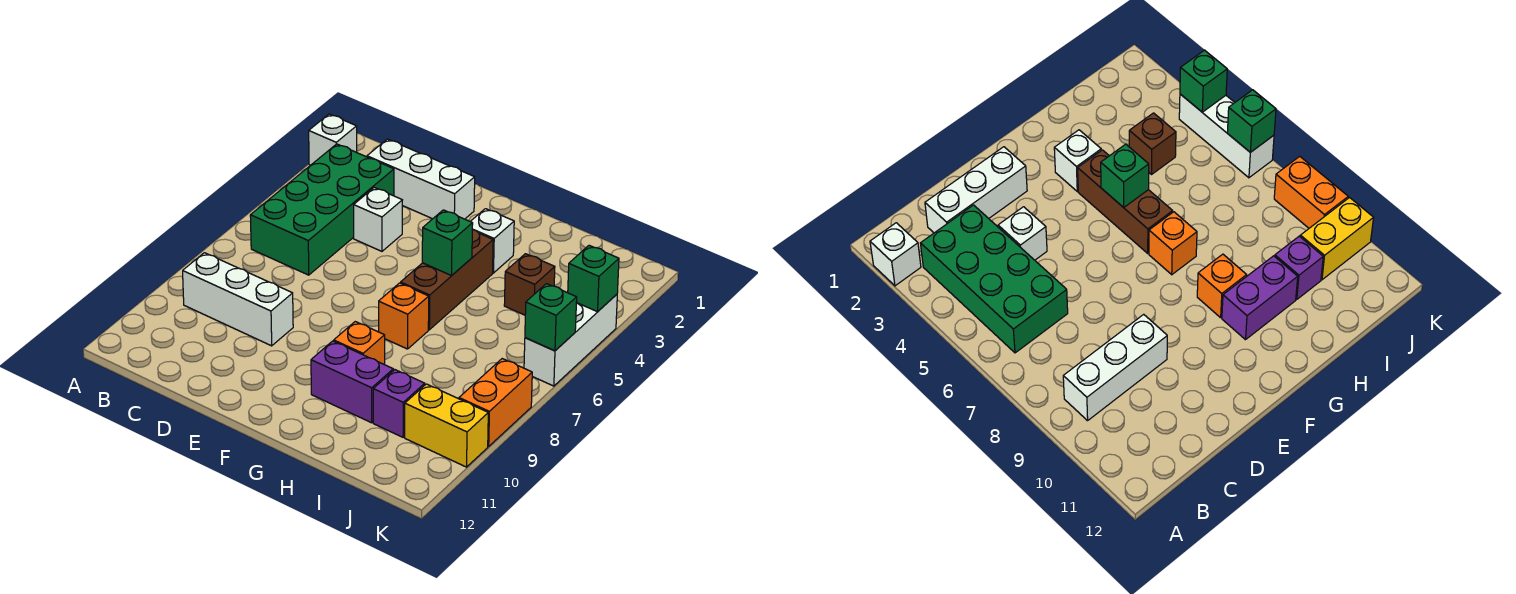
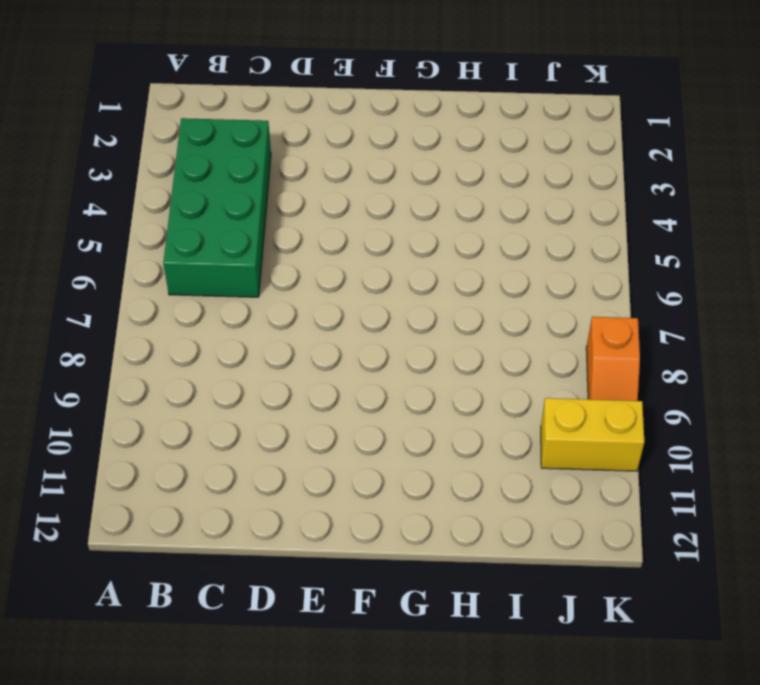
orange 1x2 slope [586,317,640,401] -> orange 1x2 brick [459,359,532,446]
none -> white 1x1 brick [309,114,357,165]
none -> white 1x3 brick [183,253,293,346]
none -> white 1x3 brick [367,139,475,219]

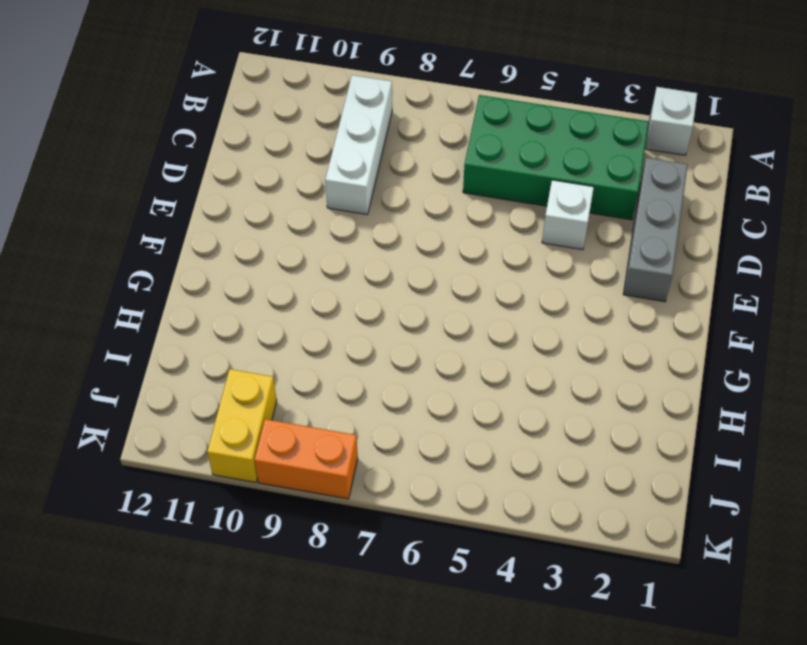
grey 1x3 brick [623,158,688,302] -> white 1x3 brick [367,139,475,219]
none -> white 1x1 brick [470,209,514,273]
none -> brown 1x3 brick [401,230,493,330]
none -> orange 1x1 brick [379,283,429,349]

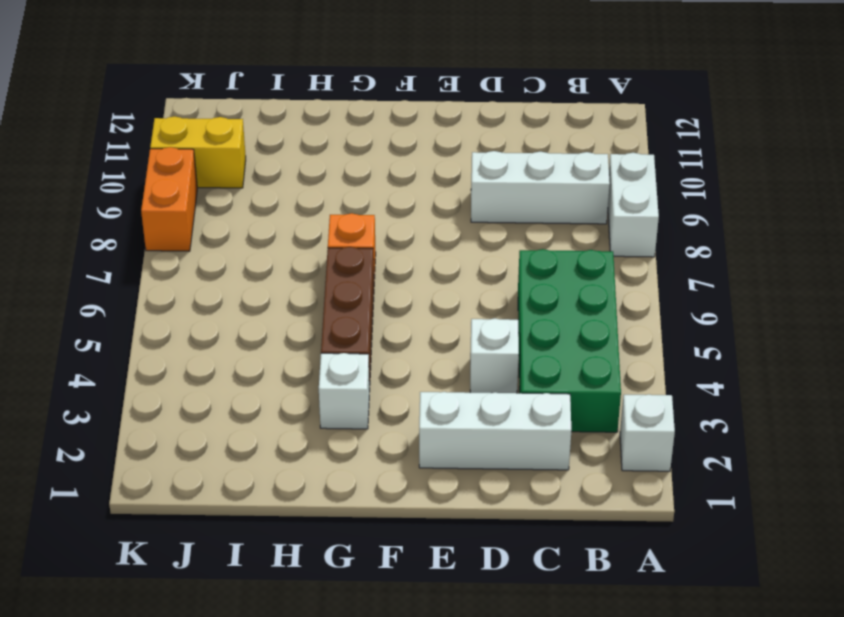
white 1x2 brick [608,153,659,257] -> none
none -> orange 1x1 brick [334,322,385,365]
none -> purple 1x2 brick [311,341,393,423]
none -> brown 1x1 brick [504,254,555,315]

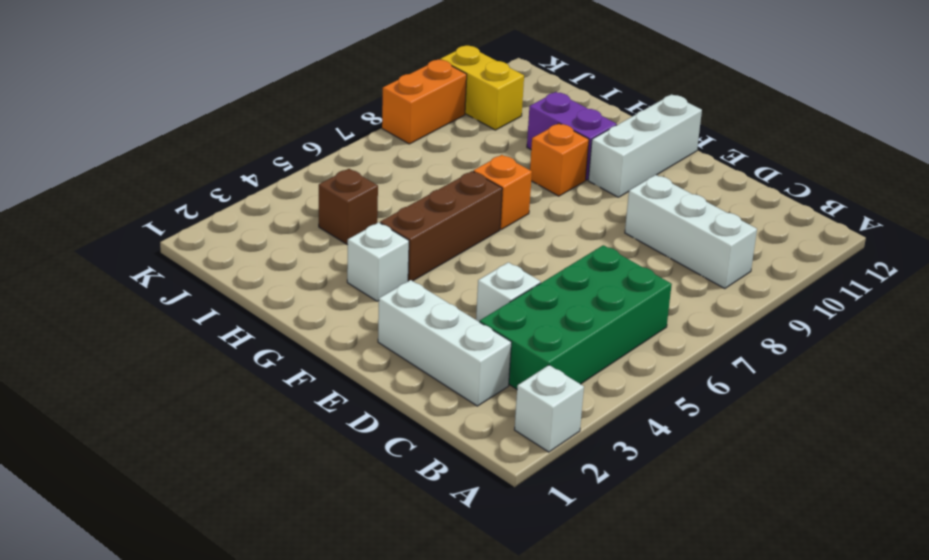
white 1x3 brick [588,94,702,197] -> white 1x3 brick moved to [524,294,617,386]
none -> purple 1x1 brick [373,370,425,437]
none -> green 1x1 brick [422,210,473,275]
none -> green 1x1 brick [568,245,619,312]

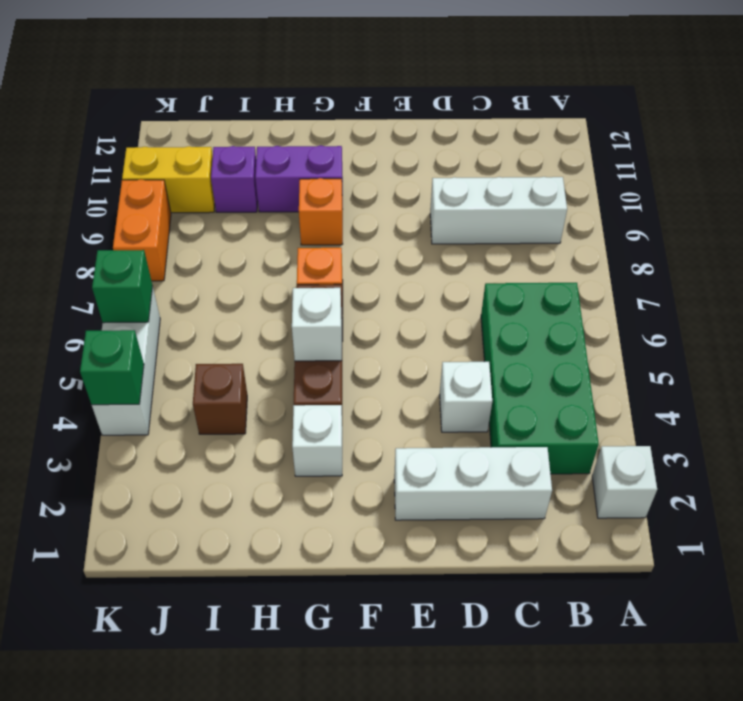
white 1x1 brick [292,288,342,361] -> green 1x1 brick [422,210,473,275]

